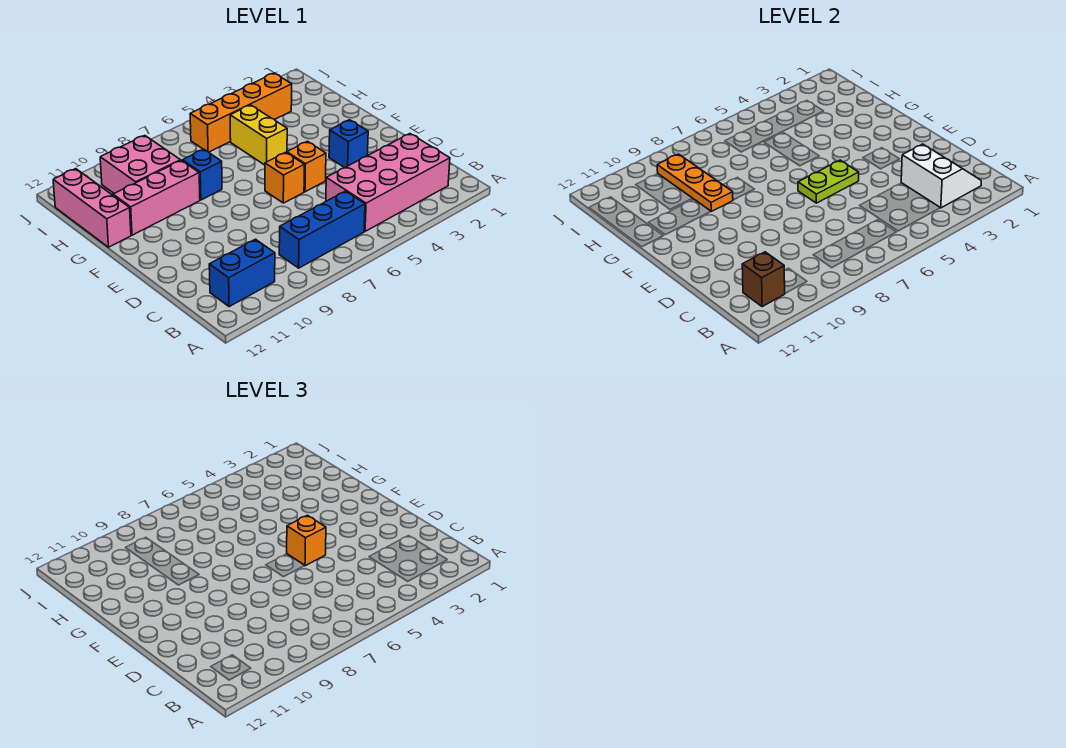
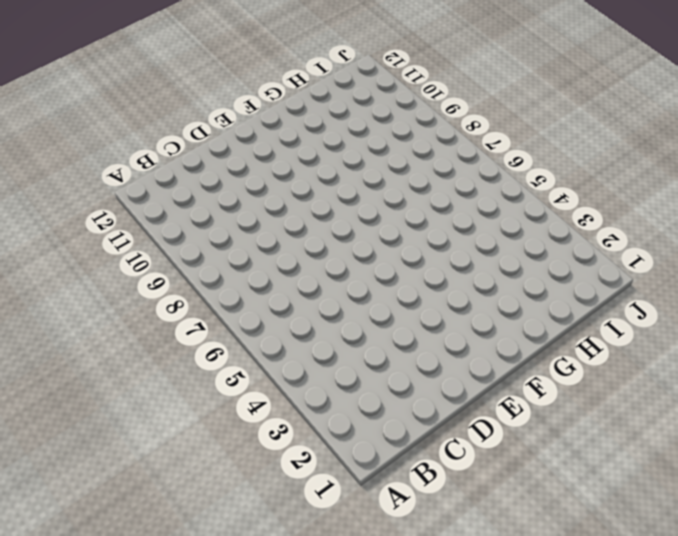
none -> pink 2x4 brick [326,134,450,231]
none -> blue 1x3 brick [279,191,365,268]
none -> blue 1x2 brick [209,239,275,307]

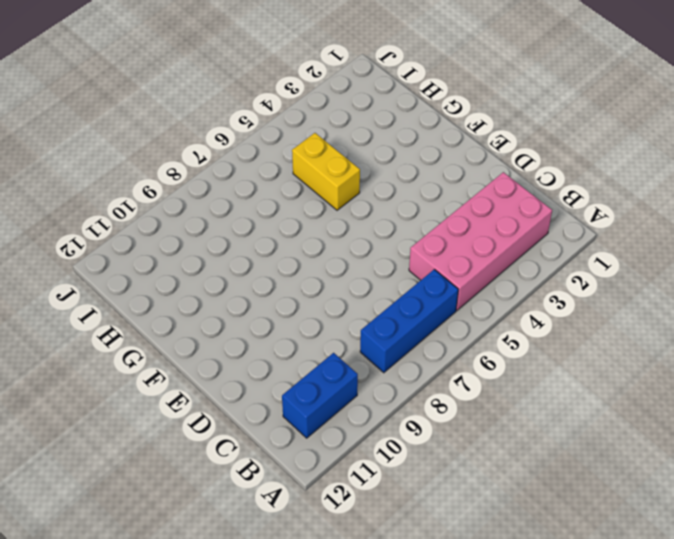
none -> blue 1x1 brick [329,120,368,168]
none -> orange 1x1 brick [287,141,326,192]
none -> orange 1x1 brick [265,152,304,203]

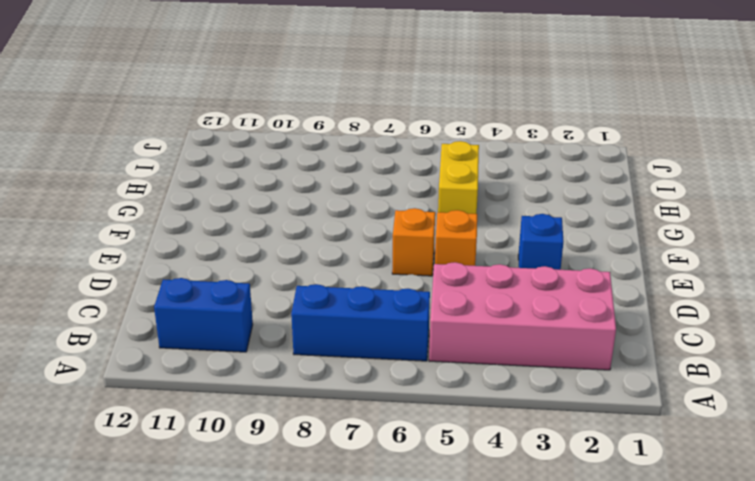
none -> blue 1x1 brick [182,149,222,200]
none -> pink 1x3 brick [113,160,200,235]
none -> pink 1x3 brick [53,169,131,247]

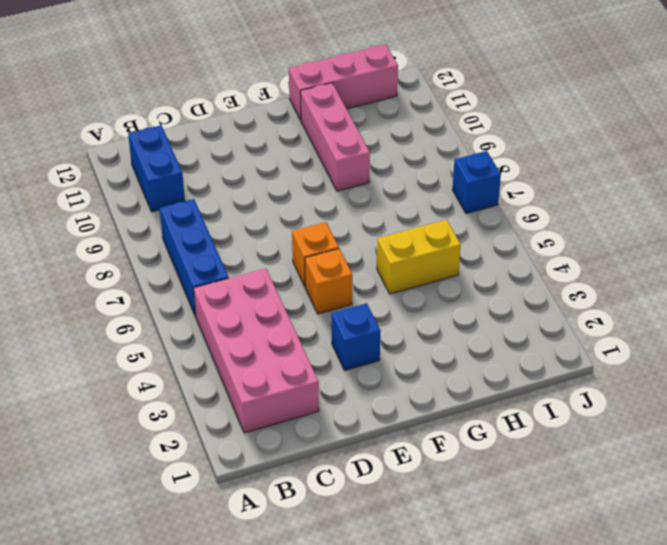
blue 1x1 brick [452,151,501,213] -> blue 1x1 brick moved to [182,149,222,200]
none -> pink 2x2 brick [100,135,181,193]
none -> orange 1x4 brick [190,73,292,152]
none -> white 2x2 slope [901,144,981,208]

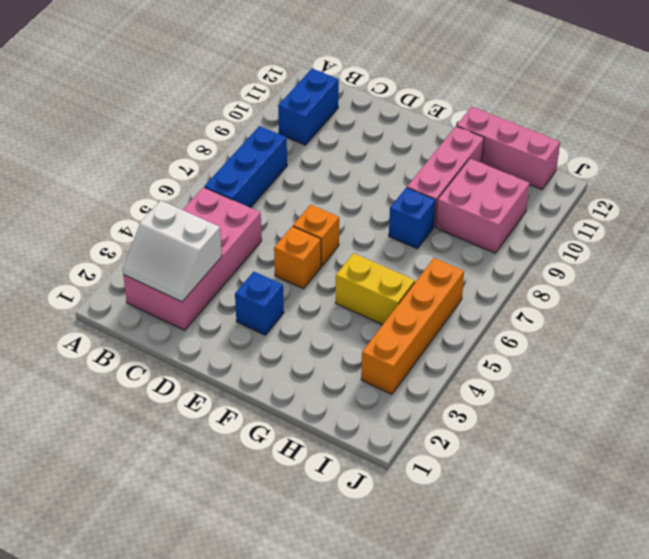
none -> brown 1x1 brick [742,252,785,307]
none -> lime 1x2 plate [798,160,859,203]
none -> orange 1x3 plate [657,154,733,211]

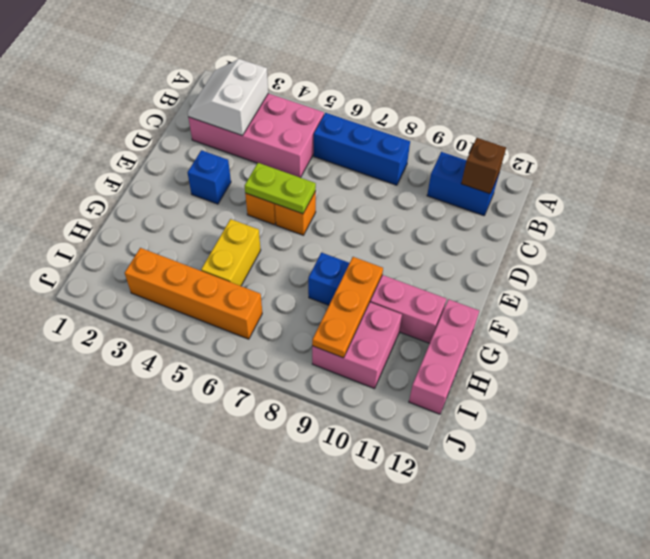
none -> orange 1x1 brick [287,515,326,566]

